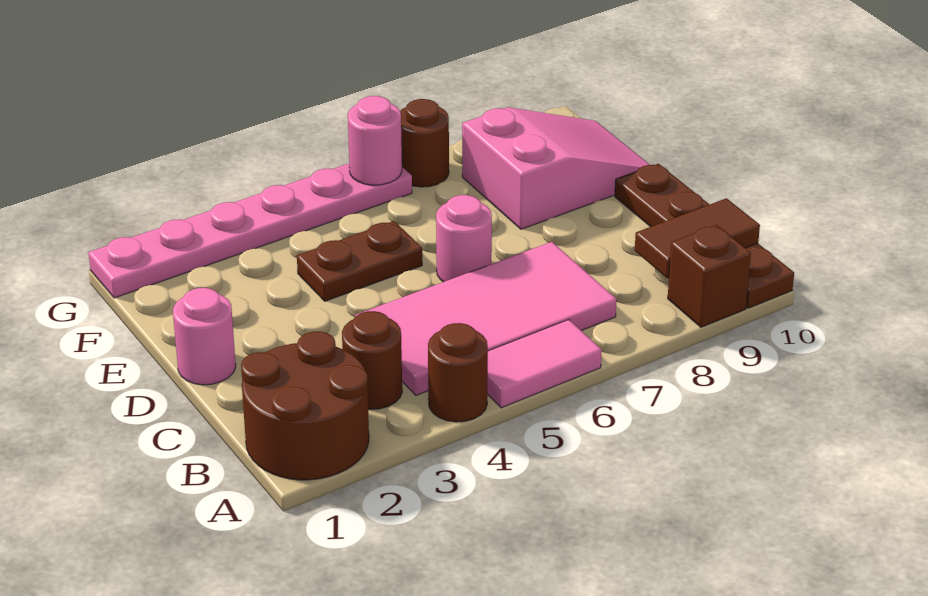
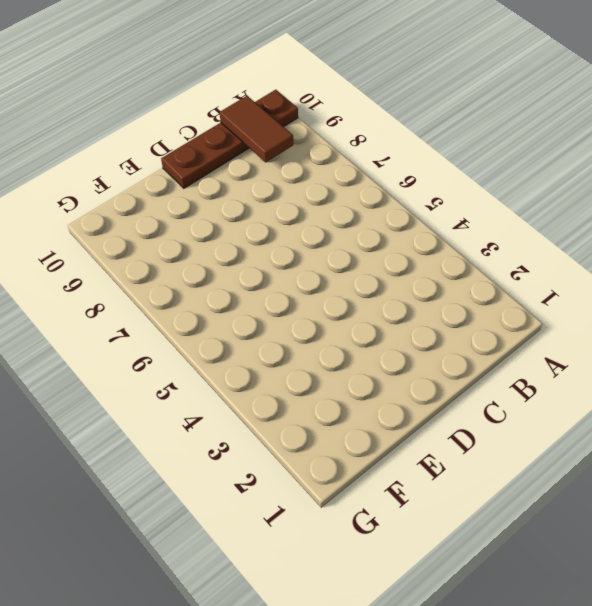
none -> brown 2x2 round brick [241,331,369,480]
none -> brown 1x1 round brick [428,323,488,422]
none -> pink 1x2 tile [487,320,602,408]

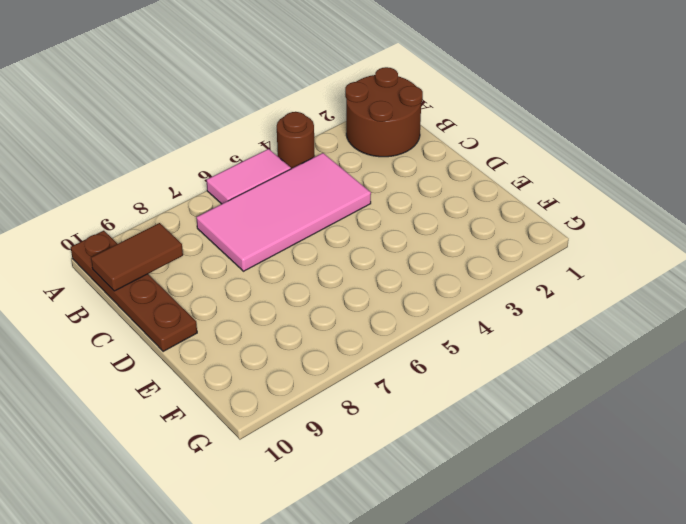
none -> brown 1x1 brick [668,225,751,327]
none -> brown 1x1 round brick [342,311,402,409]
none -> pink 1x1 round brick [173,288,236,385]

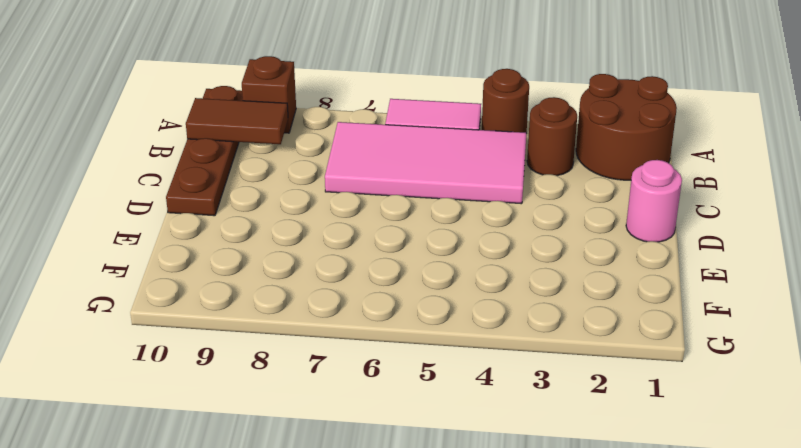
none -> pink 1x1 round brick [436,195,492,282]
none -> brown 1x2 plate [297,221,422,301]
none -> pink 2x3 slope [462,107,650,229]

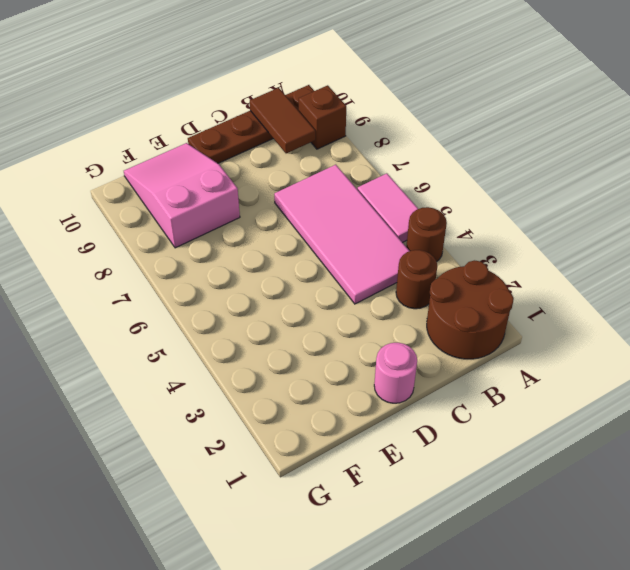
none -> pink 1x1 round brick [436,195,492,282]
none -> brown 1x2 plate [297,221,422,301]
none -> pink 1x6 plate [88,163,412,298]

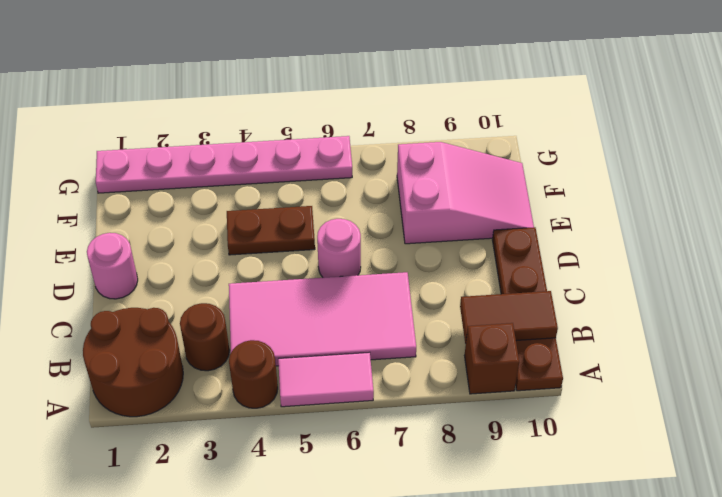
none -> brown 1x1 round brick [400,99,449,187]
none -> pink 1x1 round brick [348,96,402,185]

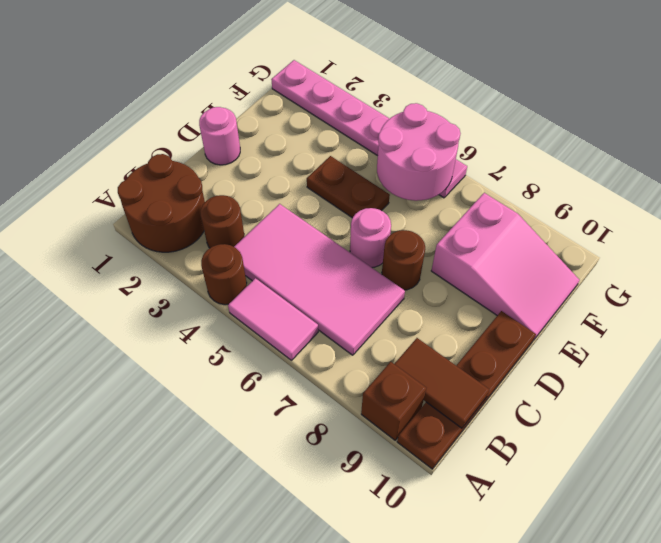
brown 1x1 round brick [382,230,425,290] -> brown 1x1 round brick moved to [400,99,449,187]
pink 2x2 round brick [377,103,461,201] -> pink 1x1 round brick [348,96,402,185]

